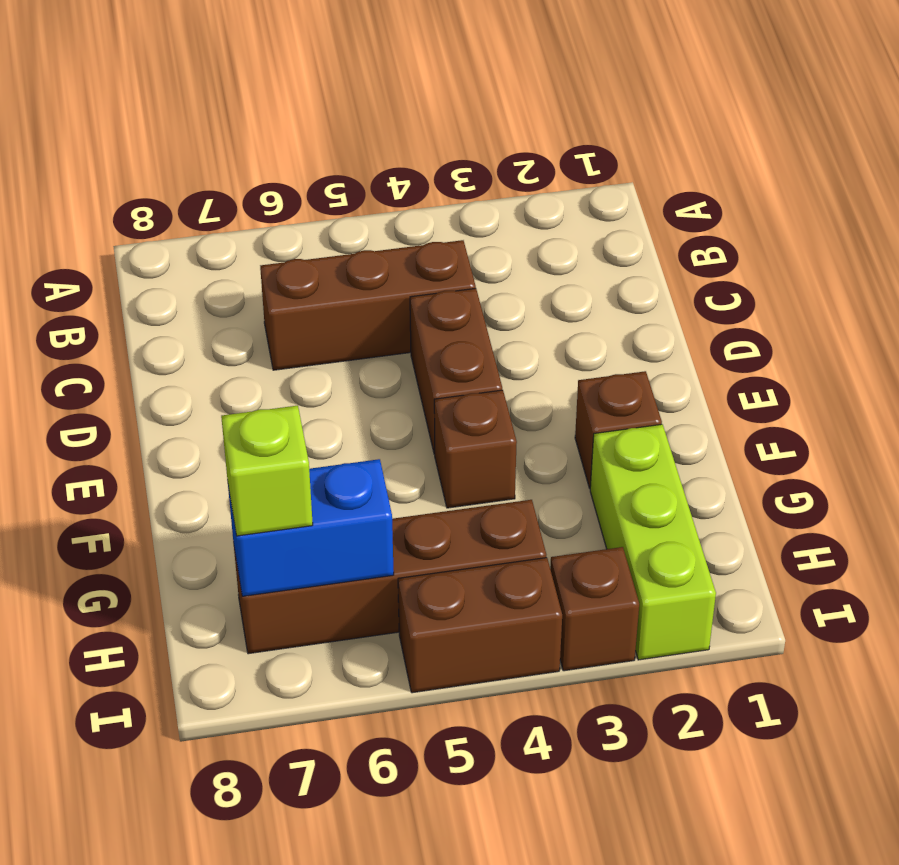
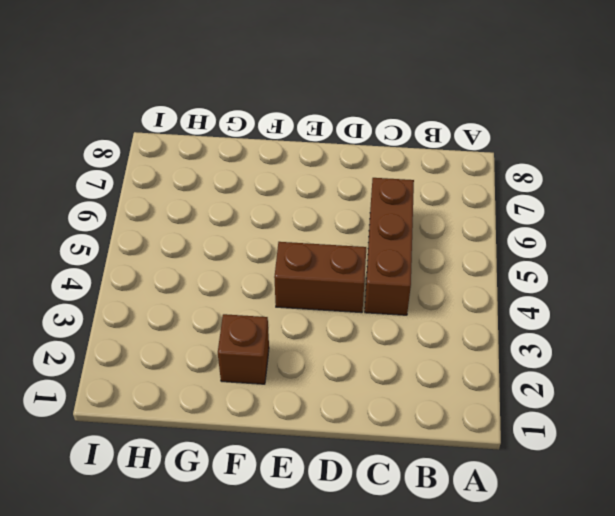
none -> brown 1x1 brick [434,390,517,508]
none -> lime 1x3 brick [590,424,716,660]

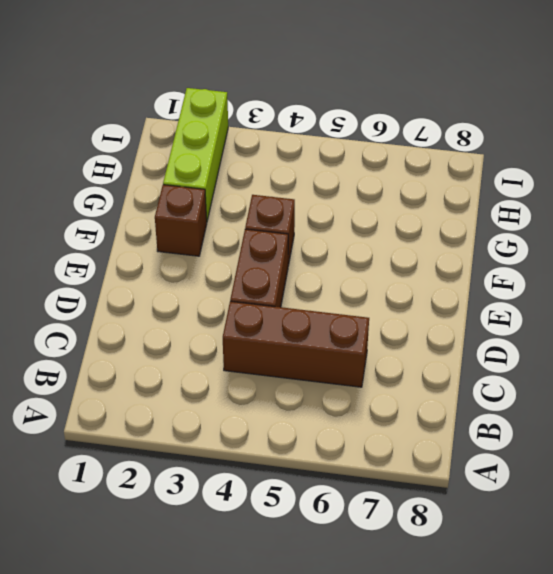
none -> brown 1x4 brick [233,500,546,654]
none -> brown 1x1 brick [550,547,639,671]

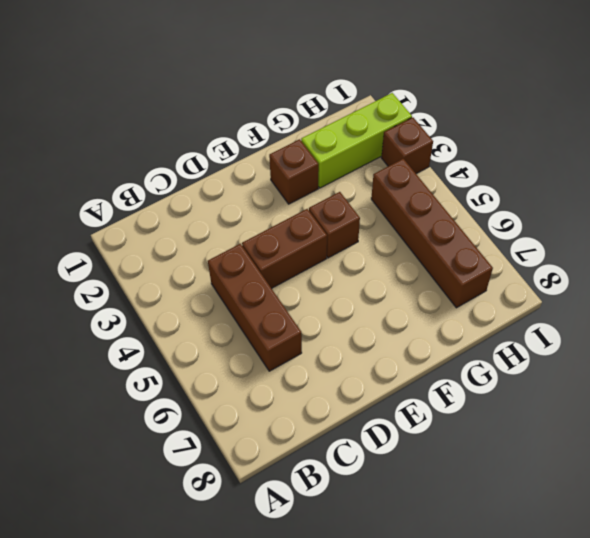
none -> brown 1x2 brick [398,558,562,693]
none -> blue 1x2 brick [228,459,394,596]

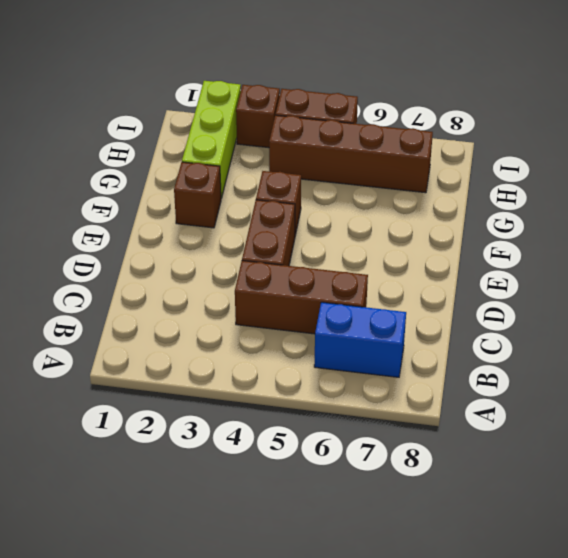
blue 1x2 brick [314,302,406,377] -> blue 1x2 brick moved to [228,459,394,596]
none -> lime 1x1 brick [221,406,313,536]

